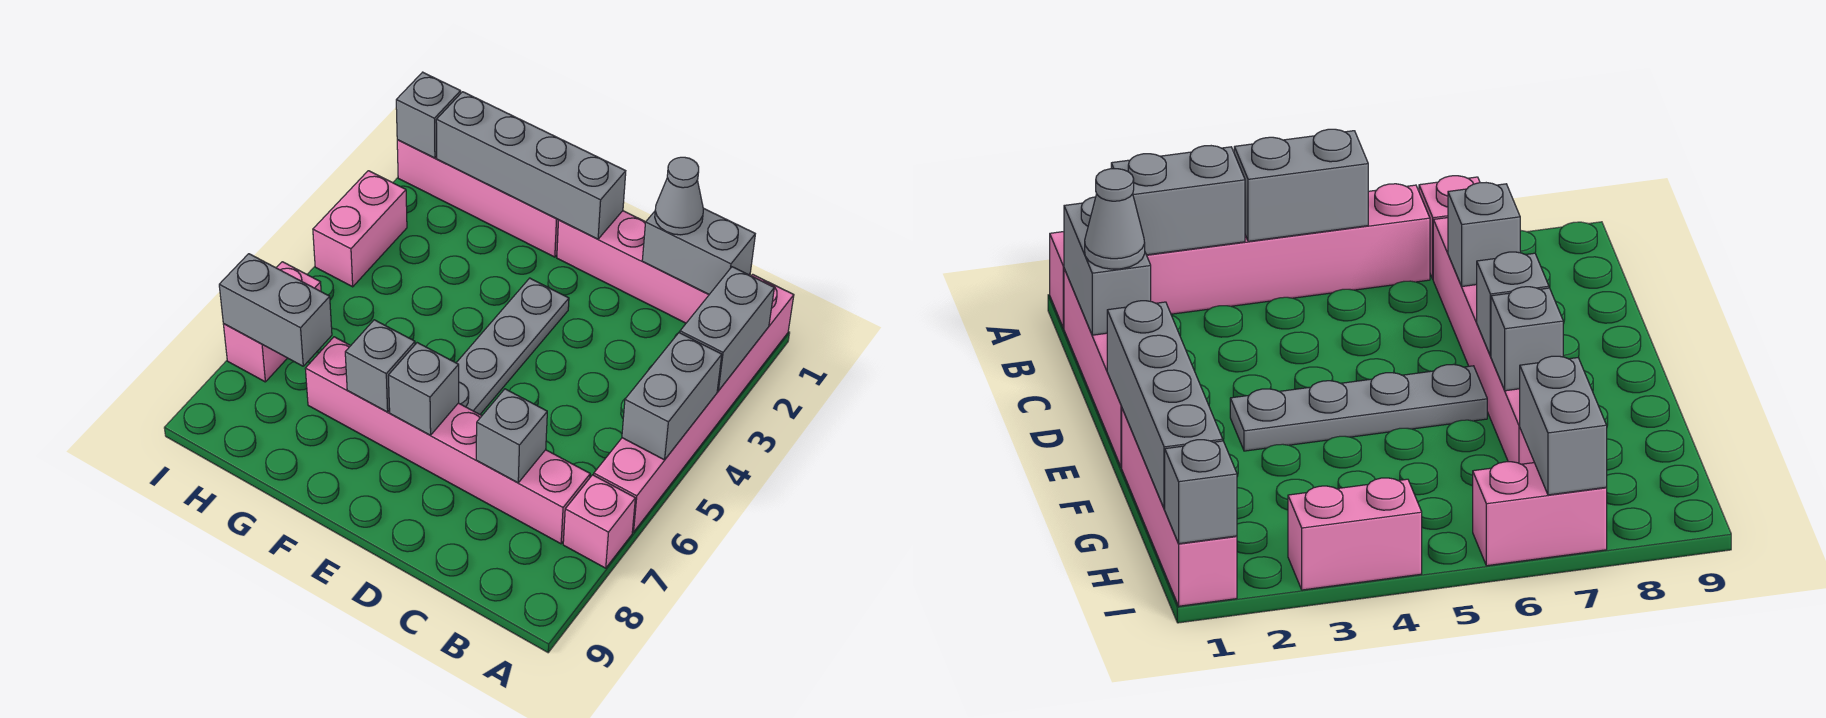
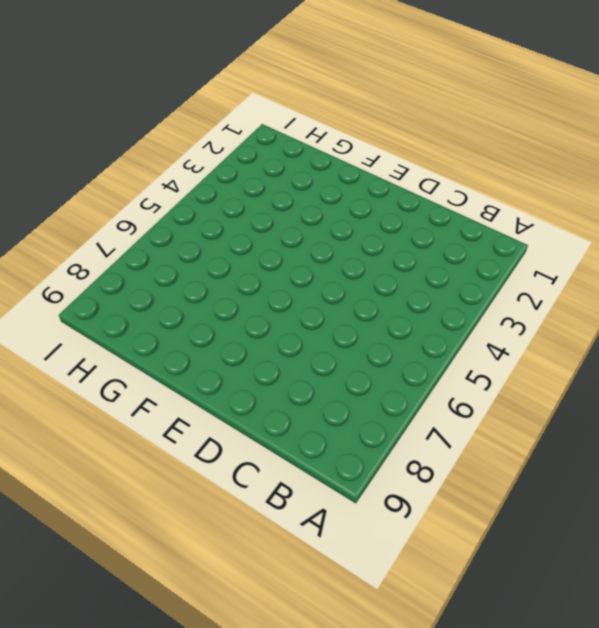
none -> pink 1x6 brick [594,274,794,532]
none -> pink 1x1 brick [563,475,635,568]
none -> pink 1x4 brick [557,211,750,323]

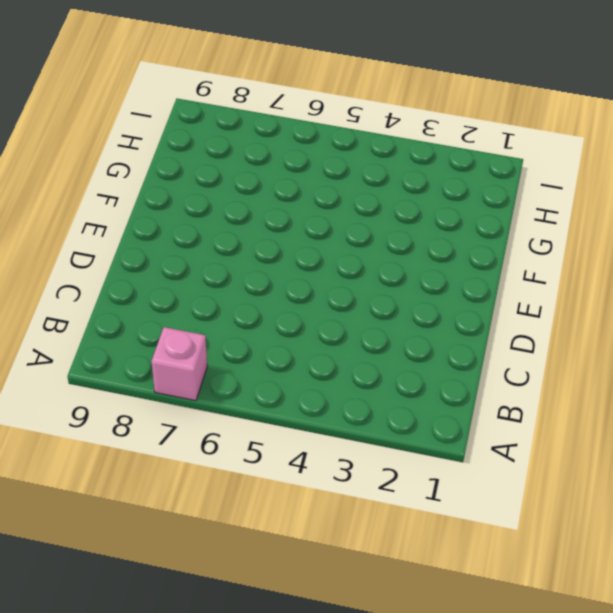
none -> pink 1x6 brick [594,274,794,532]
none -> pink 1x4 brick [557,211,750,323]
none -> pink 1x6 brick [305,337,590,544]

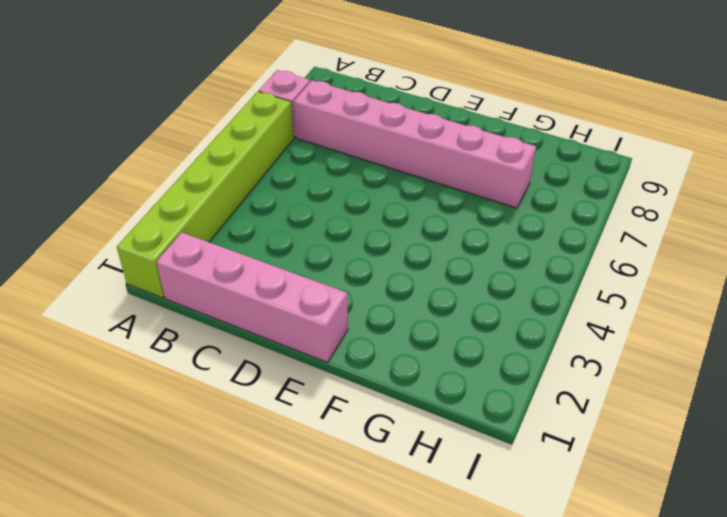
lime 1x6 brick [117,92,294,298] -> pink 1x6 brick [594,274,794,532]
none -> grey 1x4 plate [456,278,569,414]
none -> pink 1x4 brick [397,140,558,257]
none -> pink 1x2 brick [313,171,407,287]

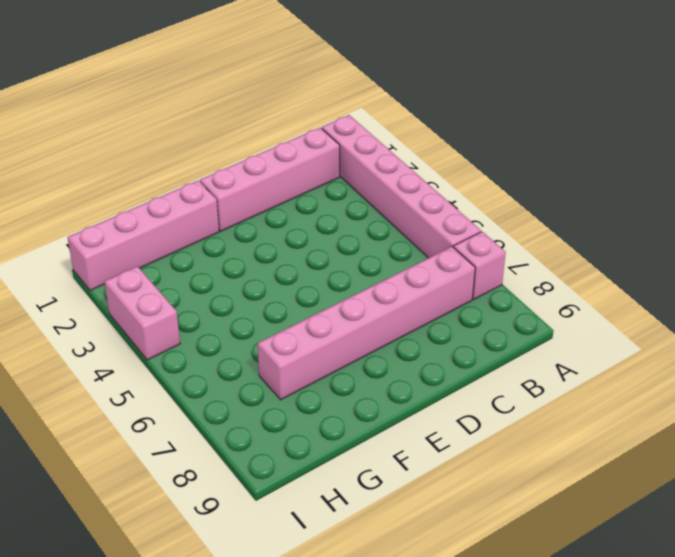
none -> grey 1x4 plate [456,278,569,414]
none -> pink 1x2 brick [223,262,321,382]
none -> grey 1x2 brick [680,267,774,391]

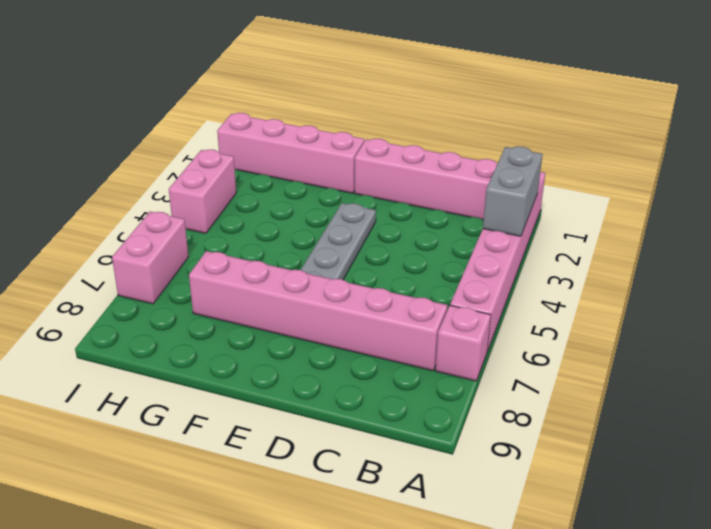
none -> grey 1x2 brick [622,333,722,460]
none -> grey 1x2 brick [642,208,755,294]
none -> grey 1x1 brick [476,389,547,483]

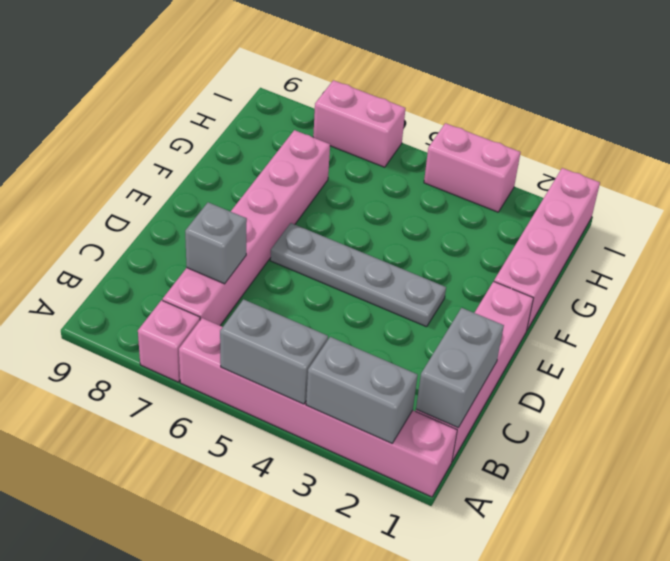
none -> grey 1x4 brick [436,92,626,239]
none -> grey 1x1 brick [388,343,459,435]
none -> grey 1x1 brick [345,320,415,412]

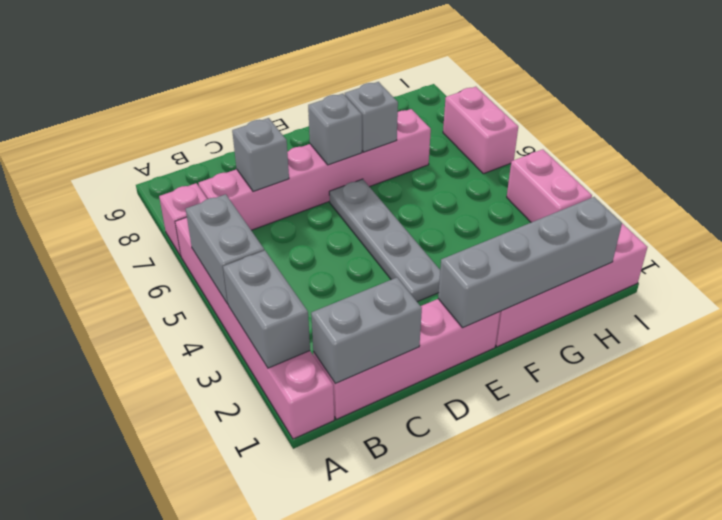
none -> grey 1x2 brick [219,254,332,366]
none -> grey 1x1 brick [396,72,461,158]
none -> grey 1x1 cone [655,157,703,235]

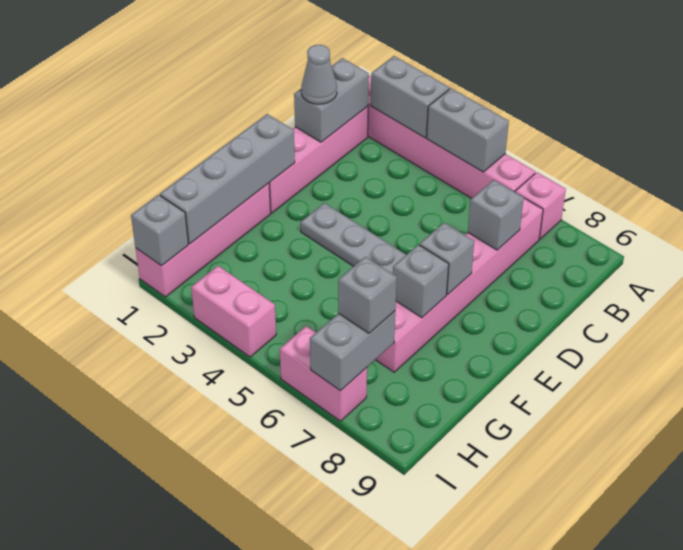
grey 1x1 brick [338,257,397,333] -> none

